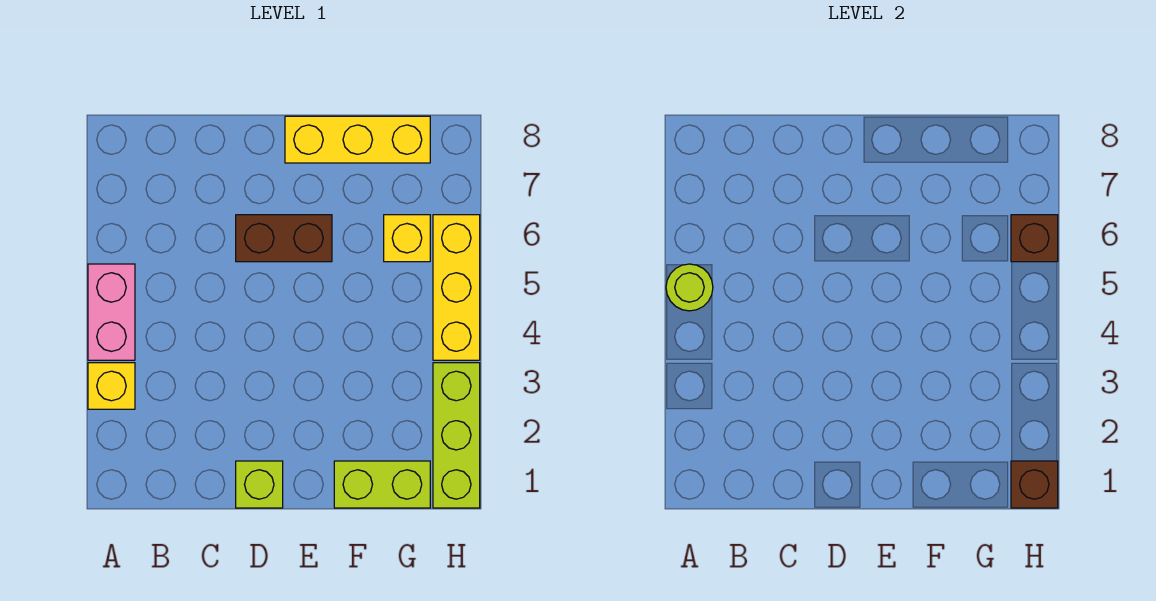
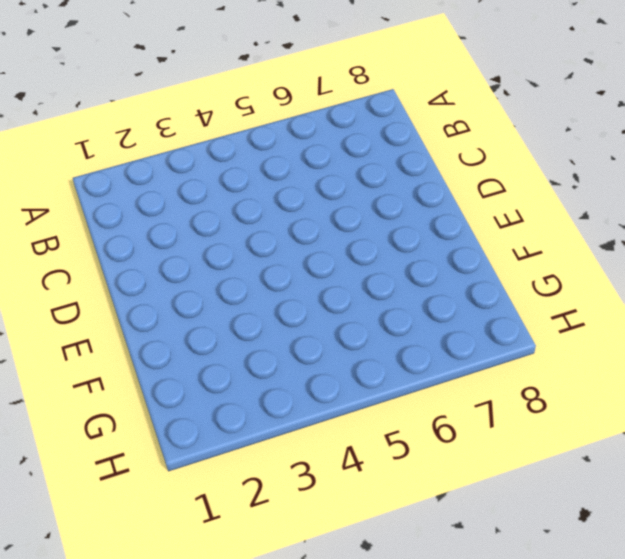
none -> yellow 1x1 brick [88,363,135,409]
none -> pink 1x2 brick [88,264,135,360]
none -> lime 1x1 brick [236,461,283,508]

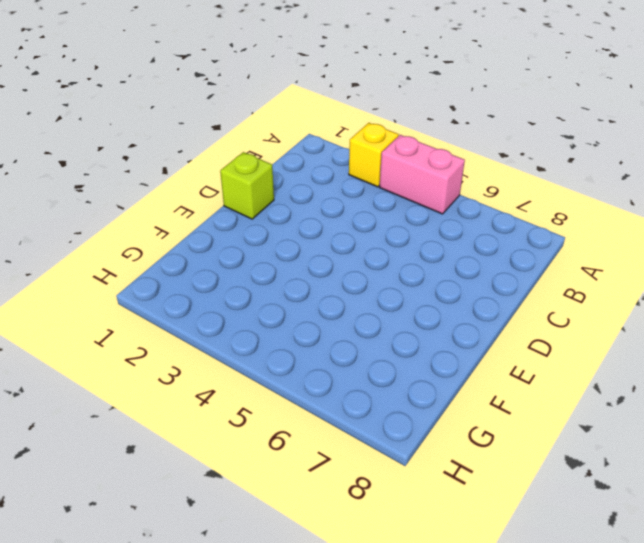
none -> brown 1x2 brick [236,215,332,262]
none -> yellow 1x3 brick [285,116,430,163]
none -> lime 1x2 brick [334,461,430,508]

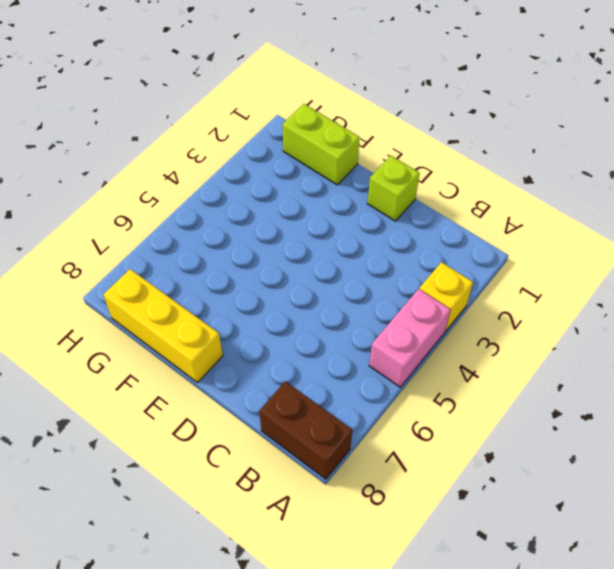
brown 1x2 brick [259,381,352,479] -> brown 1x2 brick moved to [236,215,332,262]
none -> yellow 1x1 brick [384,215,430,262]
none -> lime 1x3 brick [433,363,480,508]
none -> yellow 1x3 brick [433,215,480,360]

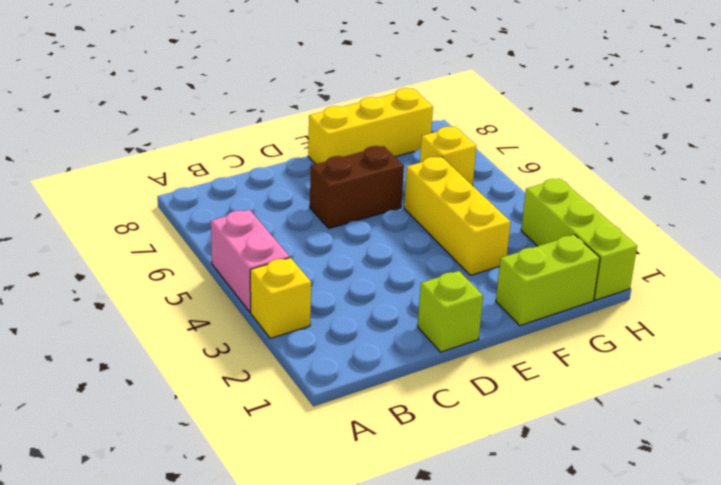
yellow 1x3 brick [404,157,511,275] -> yellow 1x3 brick moved to [433,215,480,360]
none -> lime 1x1 round brick [666,264,713,311]
none -> brown 1x1 brick [1011,461,1058,508]
none -> brown 1x1 brick [1011,215,1058,262]

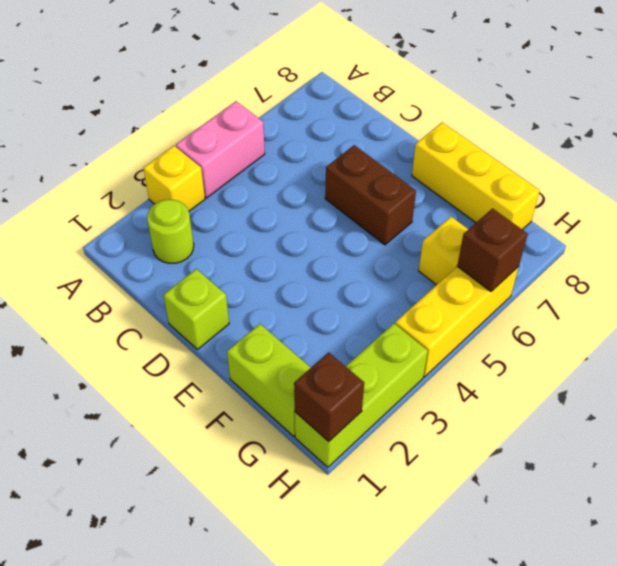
lime 1x1 round brick [147,200,194,263] -> lime 1x1 round brick moved to [666,264,713,311]

